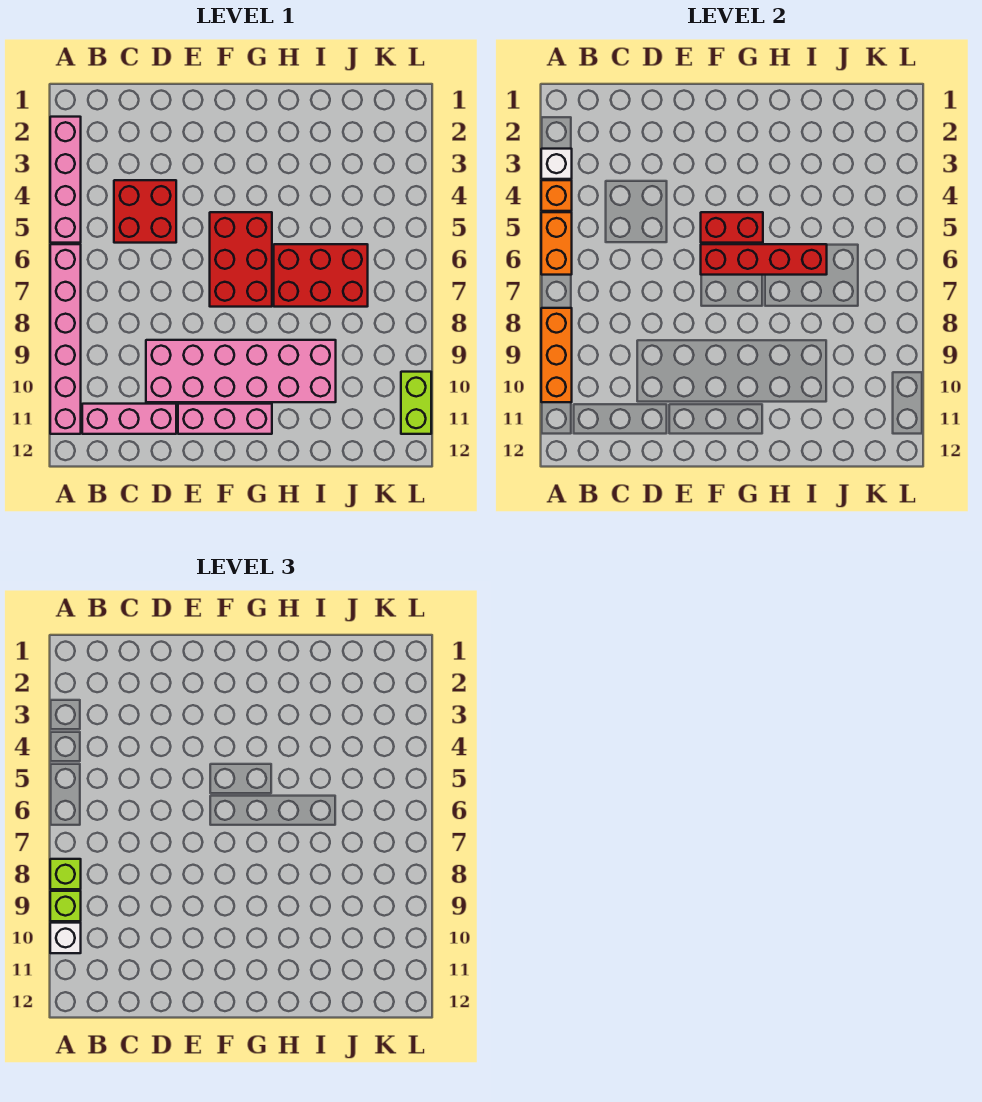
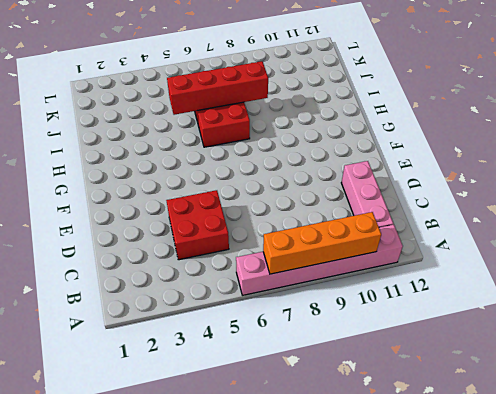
orange 1x4 brick [263,212,381,274] -> orange 1x3 brick [541,308,572,402]
red 1x4 brick [167,61,268,115] -> red 1x4 brick turned to [701,244,827,275]
none -> pink 1x4 brick [50,117,81,243]
none -> pink 2x6 brick [146,340,336,402]
none -> pink 1x3 brick [178,404,272,434]

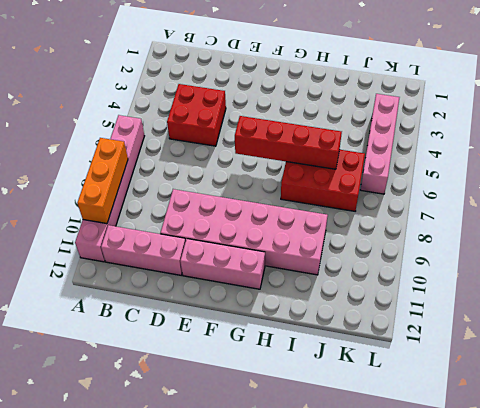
pink 1x4 brick [360,94,400,194] -> pink 1x4 brick moved to [50,117,81,243]
none -> red 2x3 brick [210,212,272,307]
none -> lime 1x2 brick [401,372,431,434]
none -> white 1x1 brick [541,149,572,179]

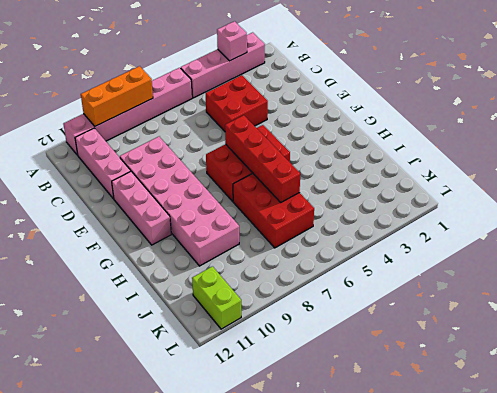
pink 1x1 brick [217,21,247,61] -> white 1x1 brick [541,149,572,179]
lime 1x2 brick [192,266,241,329] -> lime 1x2 brick turned to [401,372,431,434]
none -> orange 1x1 brick [541,180,572,211]
none -> orange 1x2 brick [541,212,572,275]
none -> red 1x2 brick [701,212,763,243]

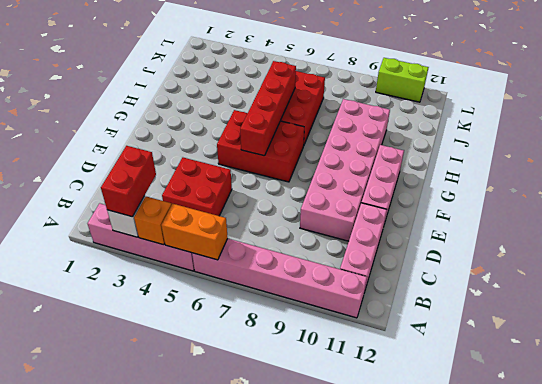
red 1x2 brick [101,146,156,217] -> red 1x2 brick moved to [701,212,763,243]
none -> orange 1x3 brick [541,308,572,402]
none -> lime 1x1 brick [50,859,81,889]
none -> lime 1x1 brick [50,891,81,921]

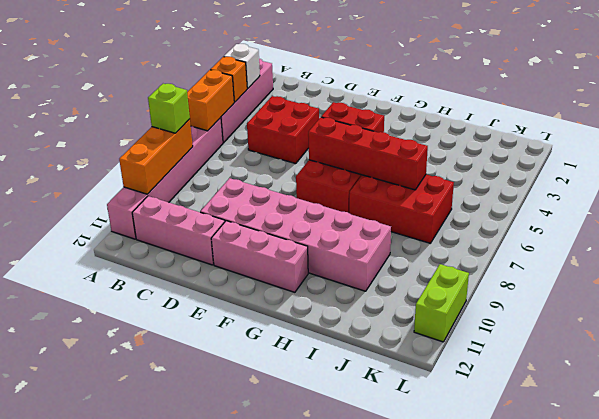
none -> lime 1x1 brick [50,891,81,921]
none -> white 1x1 brick [50,923,81,953]

